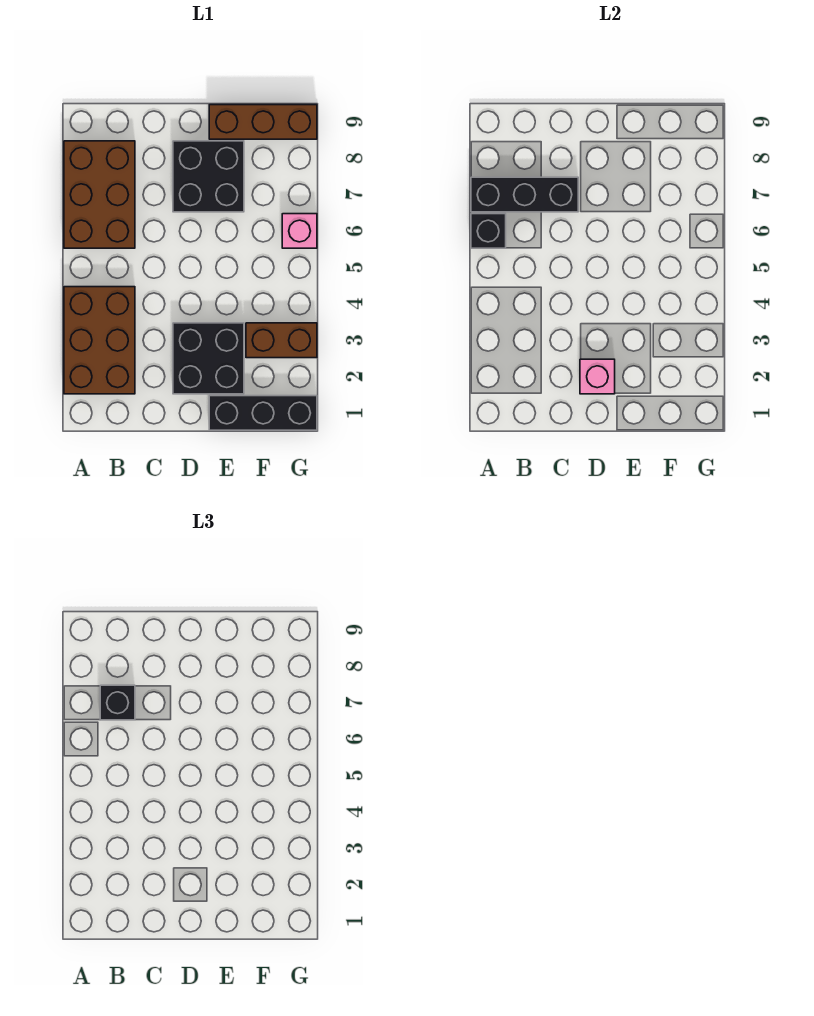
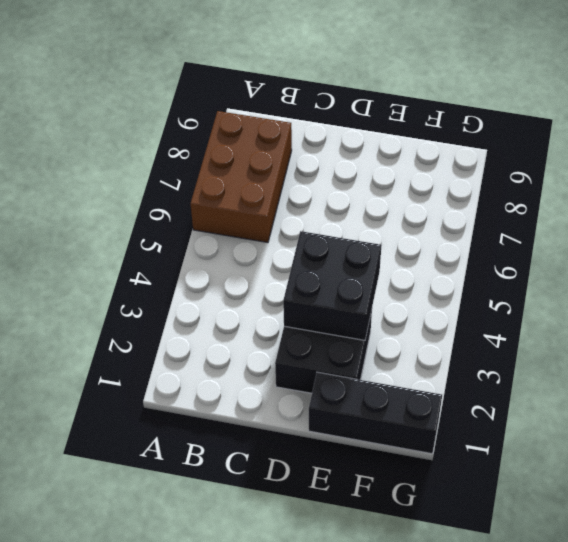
black 2x2 brick [283,231,382,340] -> black 2x2 brick moved to [173,141,244,212]
none -> brown 2x3 brick [64,287,135,394]
none -> brown 1x3 brick [209,105,317,139]
none -> brown 1x2 brick [246,323,317,358]

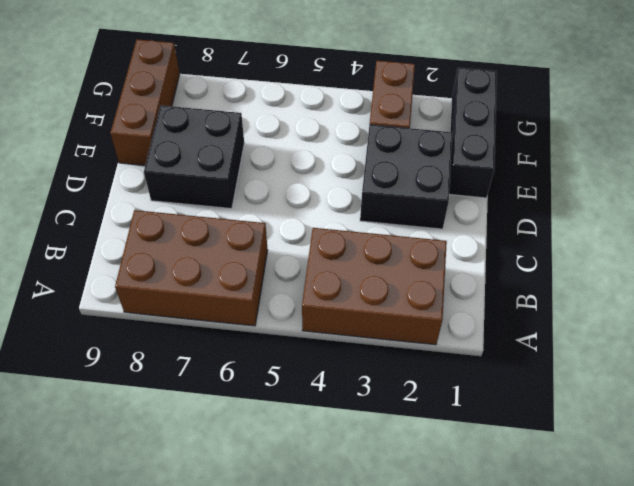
none -> pink 1x1 brick [282,214,317,248]
none -> black 1x1 brick [471,214,506,248]
none -> black 1x3 brick [471,177,578,212]

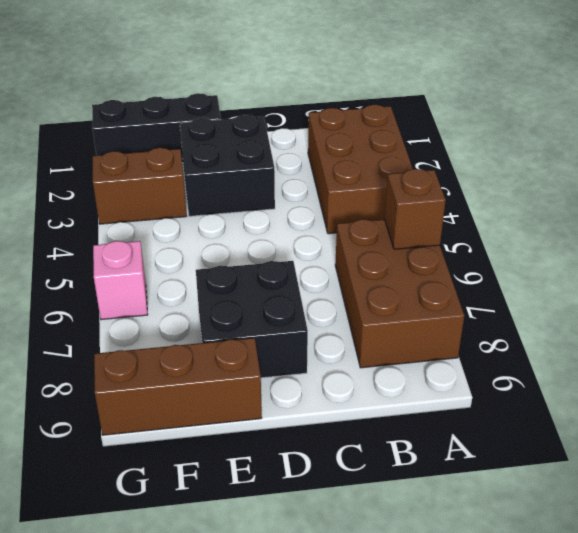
brown 1x1 brick [385,169,446,249] -> black 1x1 brick [471,214,506,248]
none -> black 1x3 brick [471,177,578,212]
none -> pink 1x1 brick [580,359,615,394]
none -> black 1x1 brick [100,685,135,720]

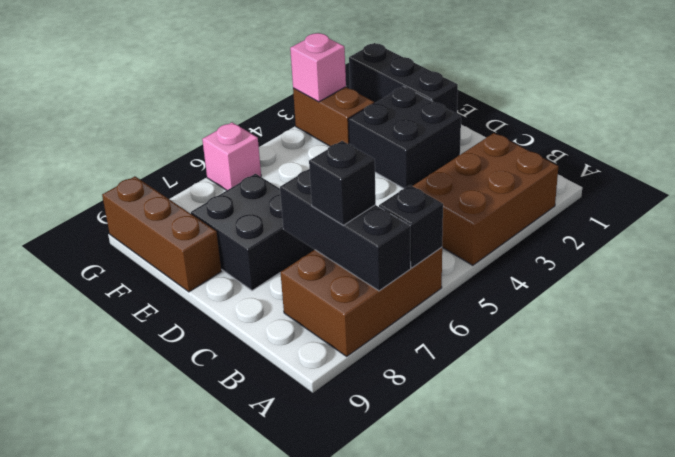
pink 1x1 brick [290,33,346,102] -> pink 1x1 brick moved to [580,359,615,394]

